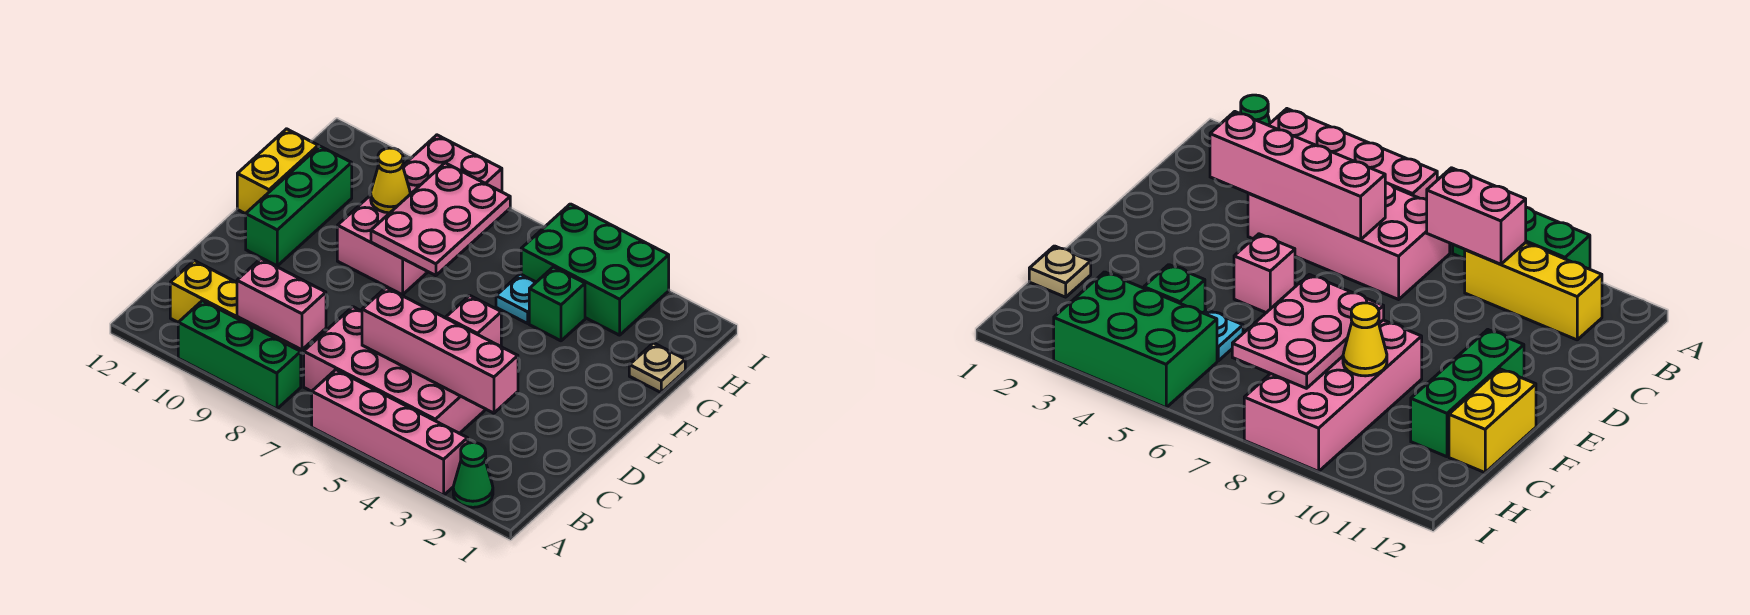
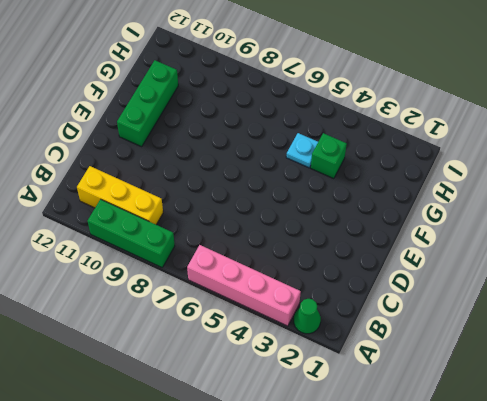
none -> pink 2x4 brick [304,307,485,434]
none -> pink 1x1 brick [446,295,501,346]
none -> pink 2x4 brick [337,135,502,295]

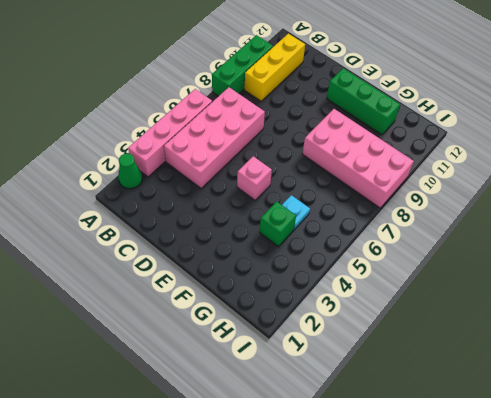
none -> yellow 1x2 brick [237,129,318,214]
none -> tan 1x1 plate [629,343,685,392]
none -> green 2x3 brick [521,204,669,335]

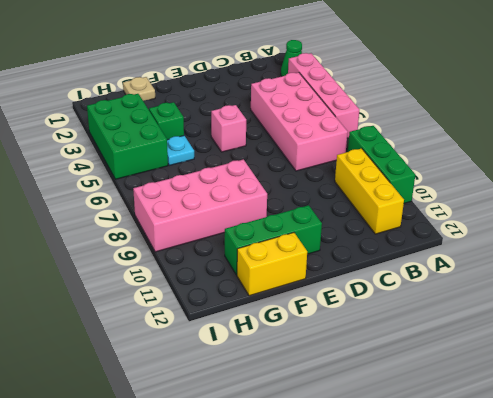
none -> pink 1x2 brick [237,259,326,350]
none -> pink 1x4 brick [362,288,518,413]
none -> pink 2x3 plate [371,163,510,276]

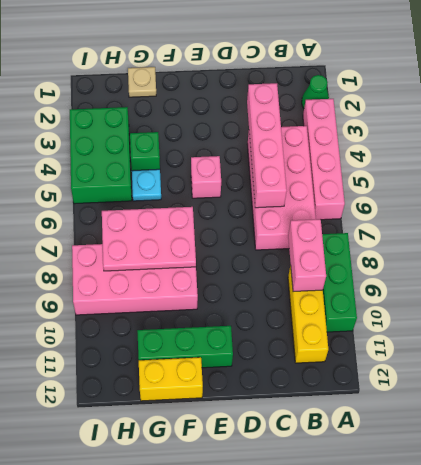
none -> yellow 1x1 cone [371,148,410,213]

